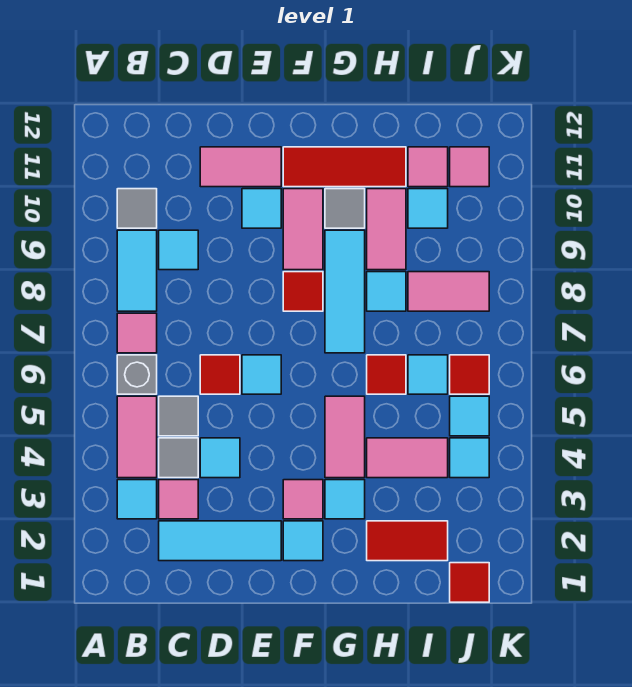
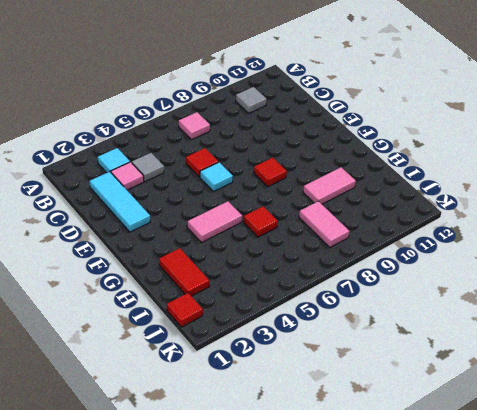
none -> pink 1x2 tile [117,396,157,478]
none -> grey 1x1 brick [117,355,157,394]
none -> cyan 1x2 tile [117,230,157,311]
none -> grey 1x1 tile [159,396,198,436]

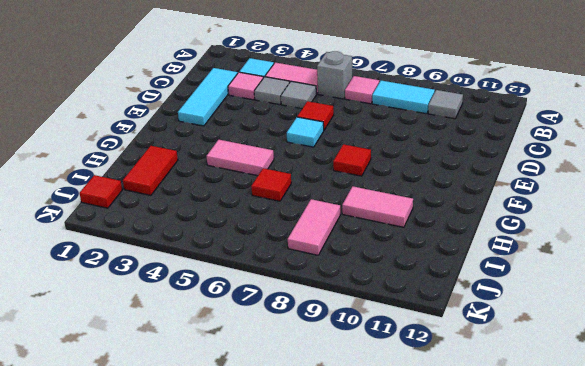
none -> cyan 1x1 tile [159,230,198,270]
none -> cyan 1x1 tile [200,438,240,478]
none -> pink 1x2 tile [200,147,281,187]
none -> cyan 1x1 tile [242,189,281,228]

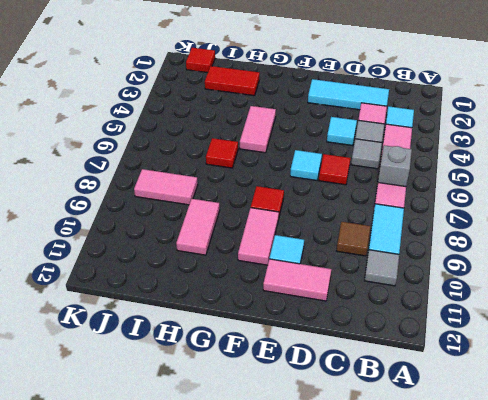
brown 1x1 tile [337,222,370,256] -> cyan 1x1 tile [159,230,198,270]
none -> cyan 1x1 tile [283,521,323,561]
none -> pink 1x1 tile [283,480,323,519]
none -> red 1x3 tile [283,147,406,187]
none -> cyan 1x1 tile [325,480,365,519]

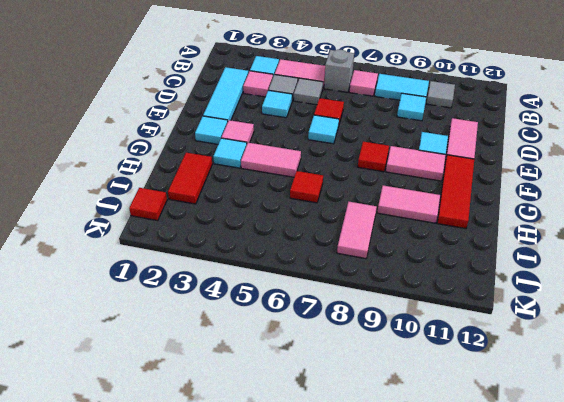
none -> cyan 1x3 tile [325,230,365,353]
none -> grey 1x1 tile [325,189,365,228]
none -> pink 1x2 tile [367,438,448,478]
none -> cyan 1x1 tile [367,272,406,311]

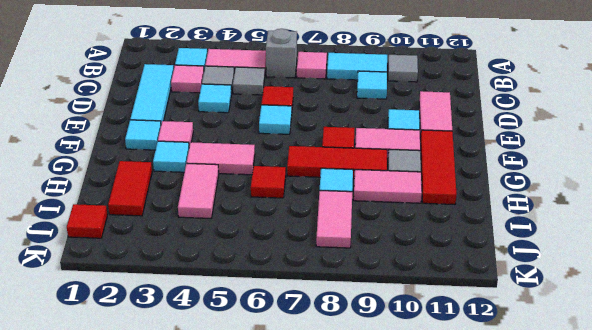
red 1x3 tile [287,146,387,178] -> cyan 1x3 tile [325,230,365,353]
none -> cyan 1x1 tile [408,355,448,394]
none -> cyan 1x1 tile [408,189,448,228]
none -> pink 1x1 tile [408,147,448,187]
none -> cyan 1x1 tile [450,438,489,478]

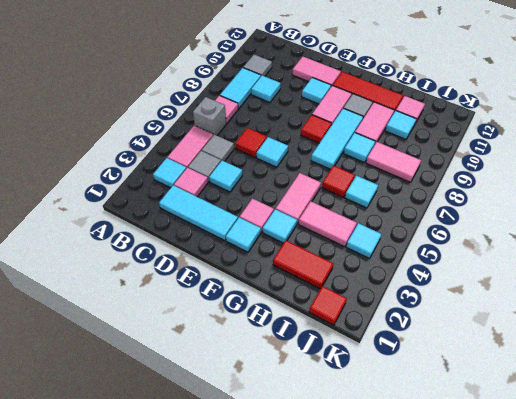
none -> cyan 1x1 tile [450,396,489,436]
none -> red 1x1 tile [450,355,489,394]
none -> pink 1x1 tile [450,147,489,187]

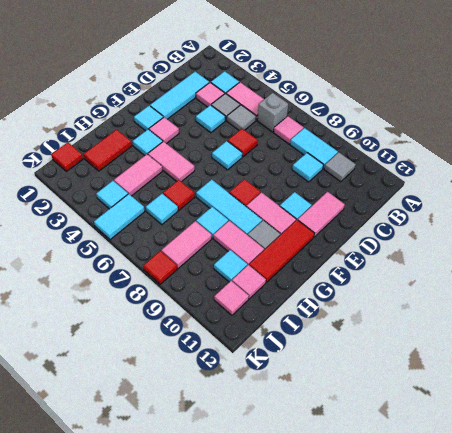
cyan 1x2 tile [94,194,145,240] -> cyan 1x1 tile [450,396,489,436]
red 1x1 tile [143,251,177,284] -> red 1x1 tile moved to [450,355,489,394]

